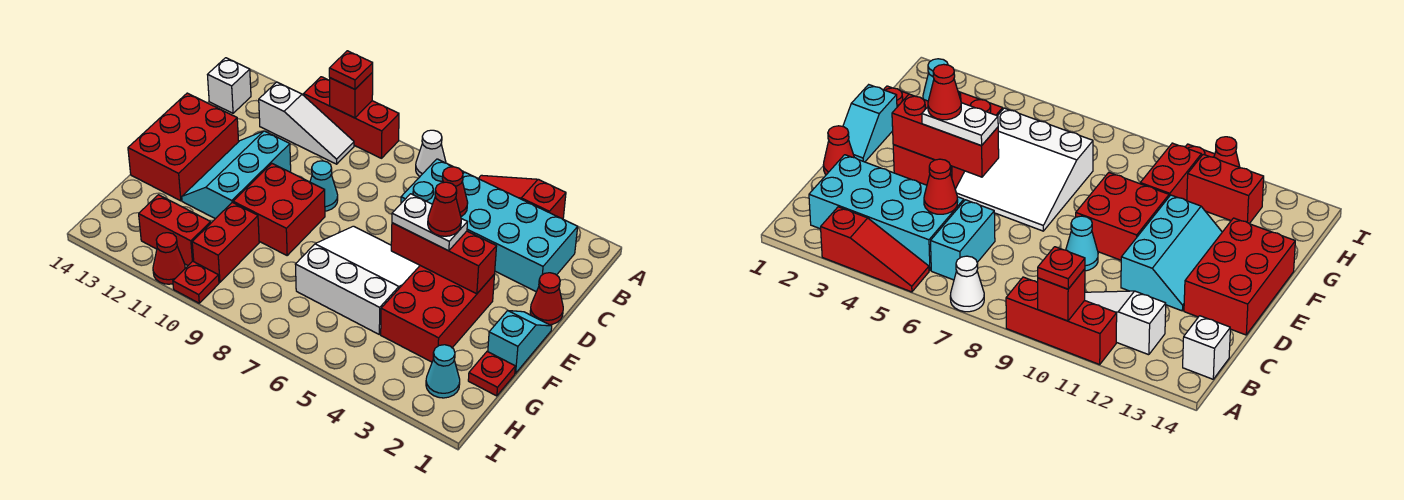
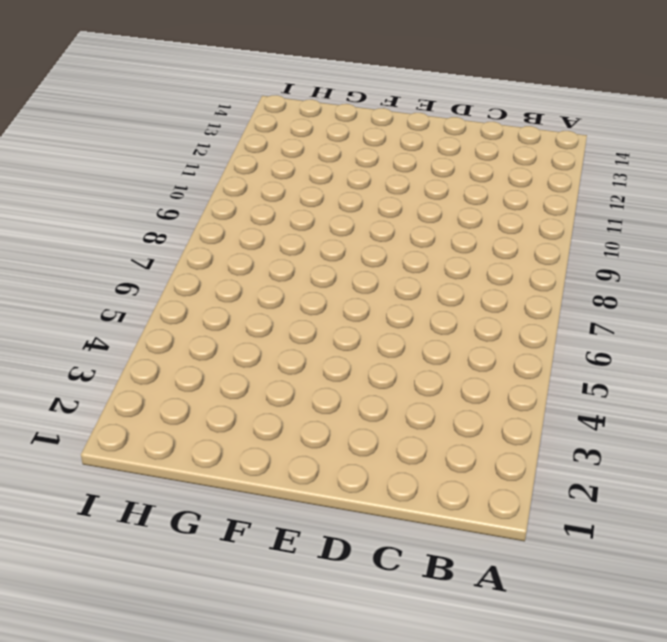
none -> red 1x3 slope [478,175,566,219]
none -> white 1x1 cone [416,130,446,177]
none -> red 1x3 brick [304,77,399,158]

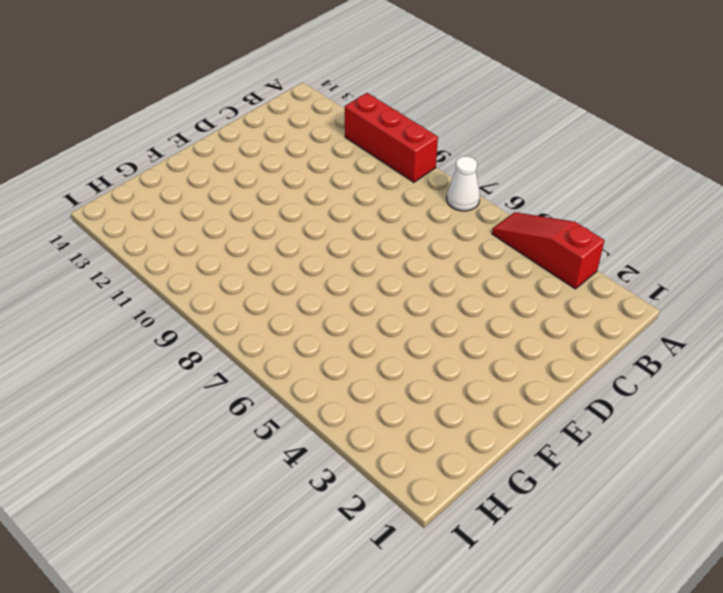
none -> cyan 2x4 brick [461,172,578,292]
none -> cyan 1x2 brick [401,159,463,204]
none -> white 1x3 slope [259,82,354,164]

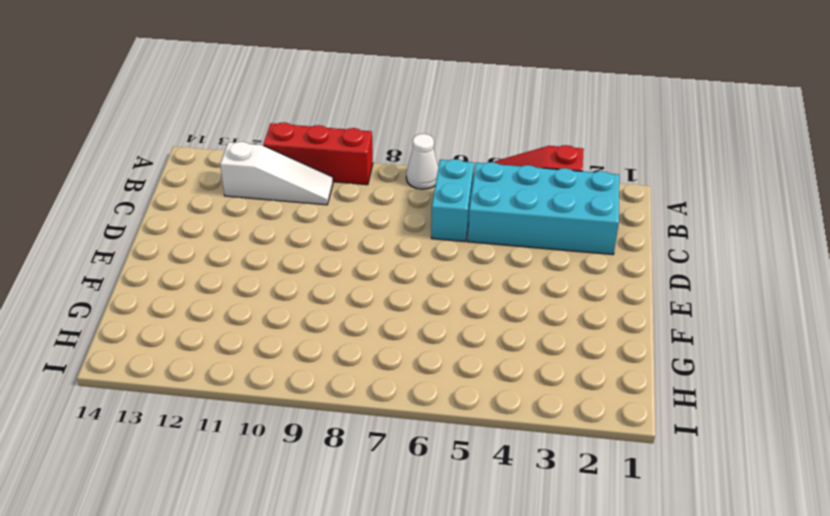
none -> white 1x1 brick [207,58,251,113]
none -> red 1x1 cone [530,273,563,325]
none -> cyan 1x1 cone [310,161,338,211]

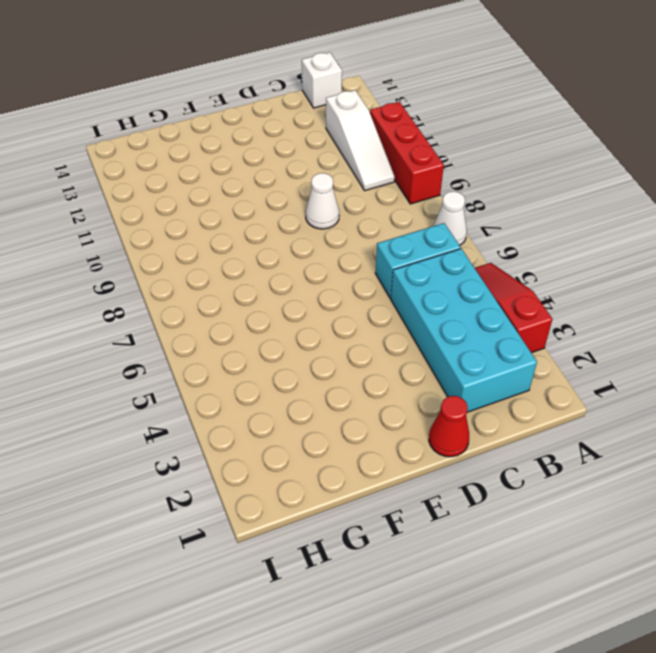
white 1x1 cone [306,173,339,229] -> cyan 1x1 cone [310,161,338,211]
none -> cyan 2x3 slope [182,131,291,219]
none -> red 2x3 brick [128,93,239,201]
none -> cyan 1x2 slope [488,310,552,373]

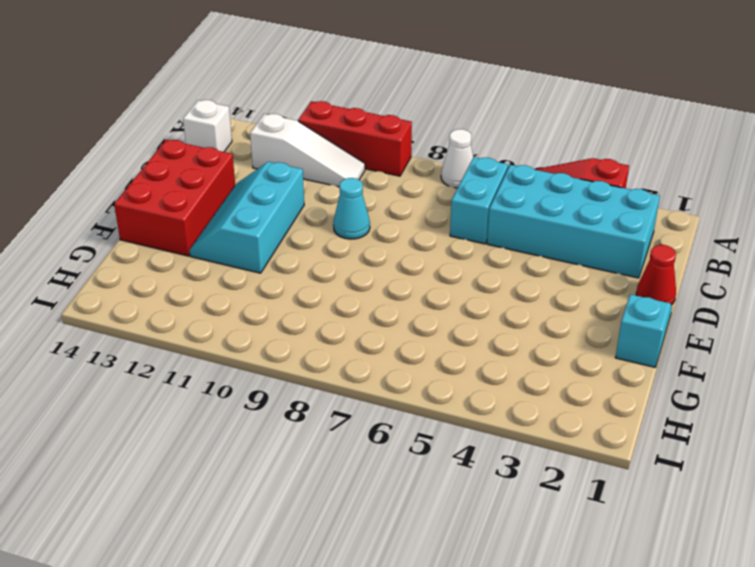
none -> red 2x3 brick [381,266,495,362]
none -> white 3x3 slope [295,226,420,334]
none -> red 2x2 brick [233,164,325,255]

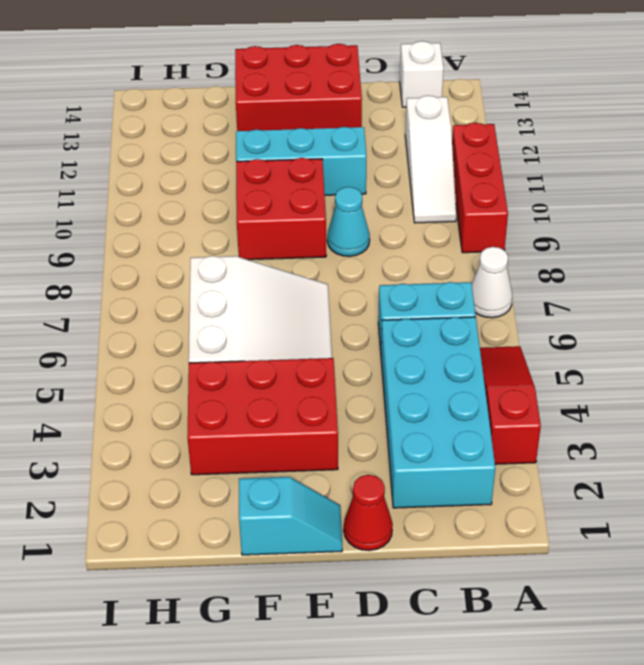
none -> red 1x1 plate [468,351,515,396]
none -> red 1x2 brick [192,202,259,282]
none -> cyan 1x1 cone [426,345,460,398]

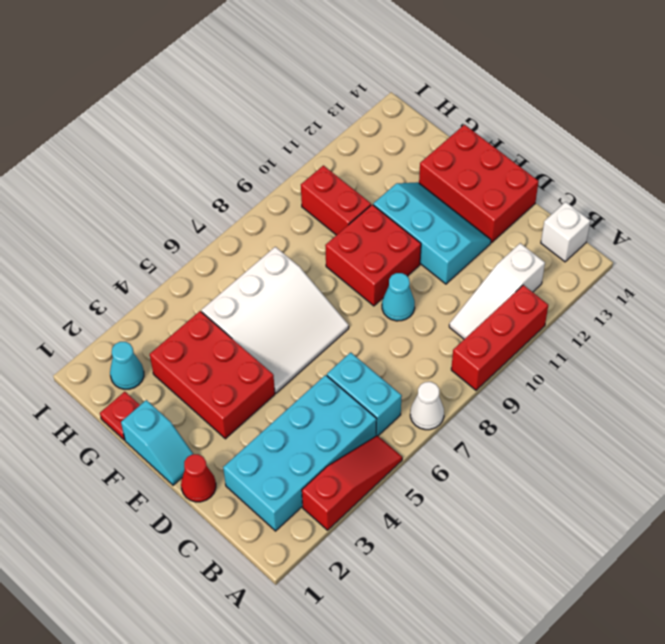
none -> red 1x2 brick [139,195,211,265]
none -> red 1x1 plate [173,261,219,303]
none -> red 1x1 cone [153,233,185,284]

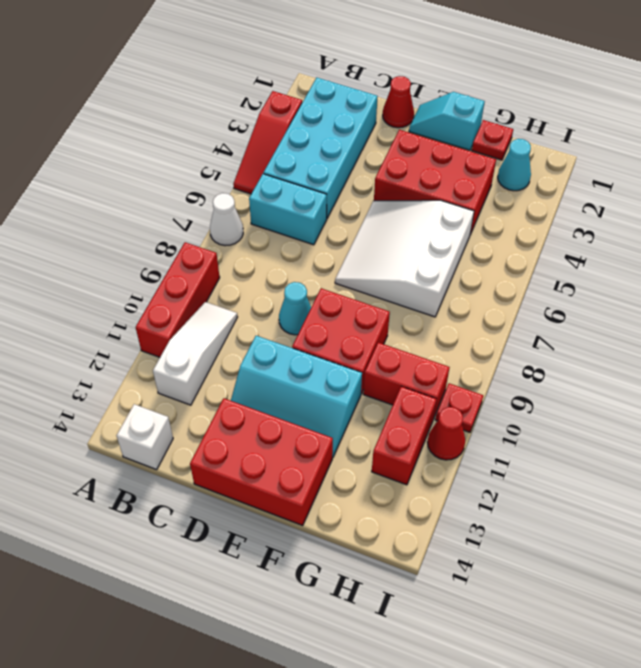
none -> red 1x1 brick [330,73,373,118]
none -> red 1x1 cone [442,167,468,217]
none -> red 1x3 brick [391,223,497,294]

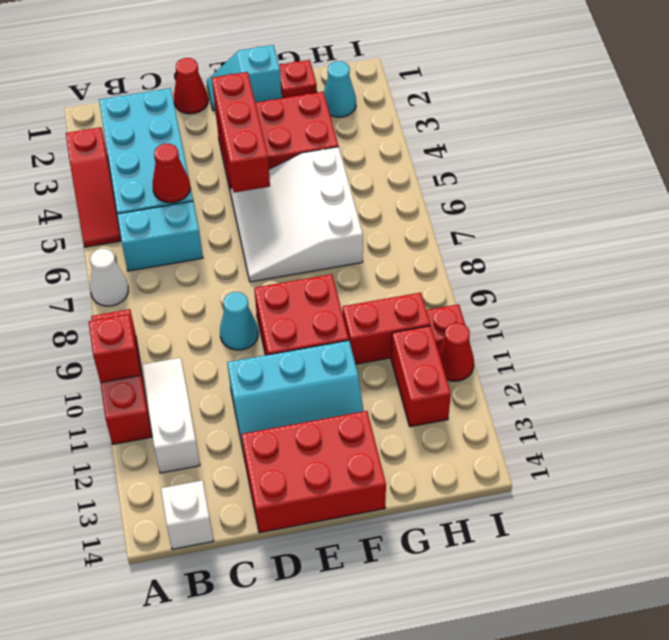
none -> red 1x1 plate [329,51,373,89]
none -> white 1x2 plate [392,194,467,251]
none -> red 1x1 cone [428,182,461,236]

